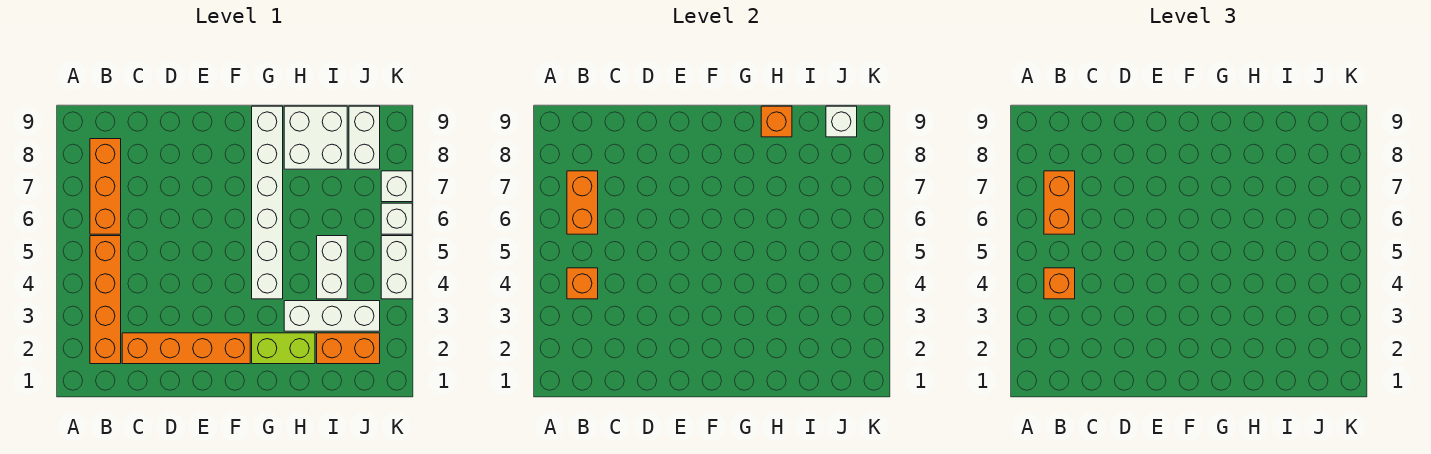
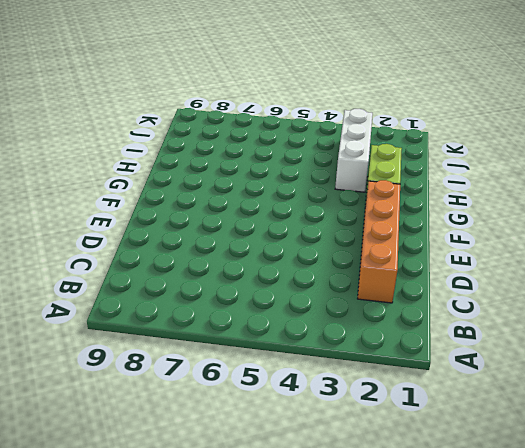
none -> orange 1x4 brick [90,236,121,364]
none -> orange 1x3 brick [90,139,121,234]
none -> white 1x6 brick [252,106,283,299]

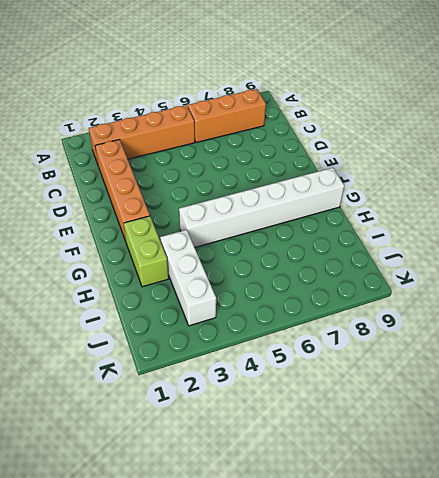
none -> white 2x2 brick [284,106,347,169]
none -> orange 1x2 brick [317,333,380,364]
none -> white 1x2 brick [317,236,347,299]

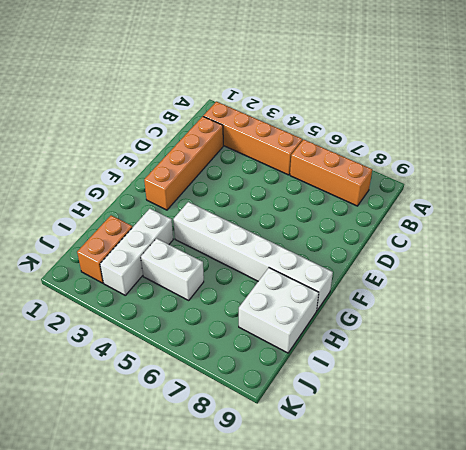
none -> lime 1x2 brick [252,333,315,364]
none -> white 1x2 brick [349,106,380,169]
none -> white 1x2 brick [381,236,412,299]

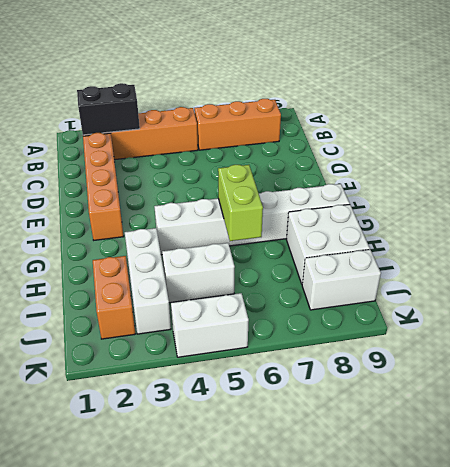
black 1x2 brick [77,83,140,135] -> none
lime 1x2 brick [218,165,263,241] -> lime 1x2 brick moved to [252,333,315,364]
none -> white 1x1 brick [381,203,412,234]
none -> white 1x1 brick [381,171,412,202]
none -> orange 1x1 brick [567,268,598,299]

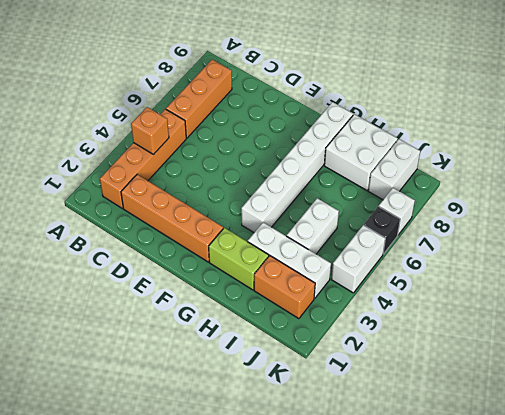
black 1x1 brick [364,206,400,254] -> white 1x1 brick [381,203,412,234]
none -> orange 1x2 brick [567,171,598,234]
none -> orange 1x1 brick [761,106,792,137]
none -> white 1x1 brick [826,106,857,137]

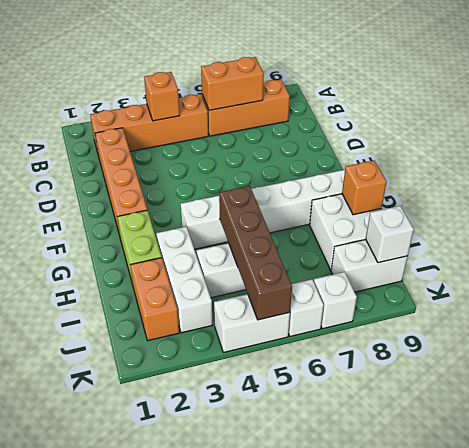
brown 1x4 brick [219,186,292,320] -> none
none -> orange 1x1 brick [1044,268,1075,299]
none -> orange 1x2 brick [1044,171,1075,234]

